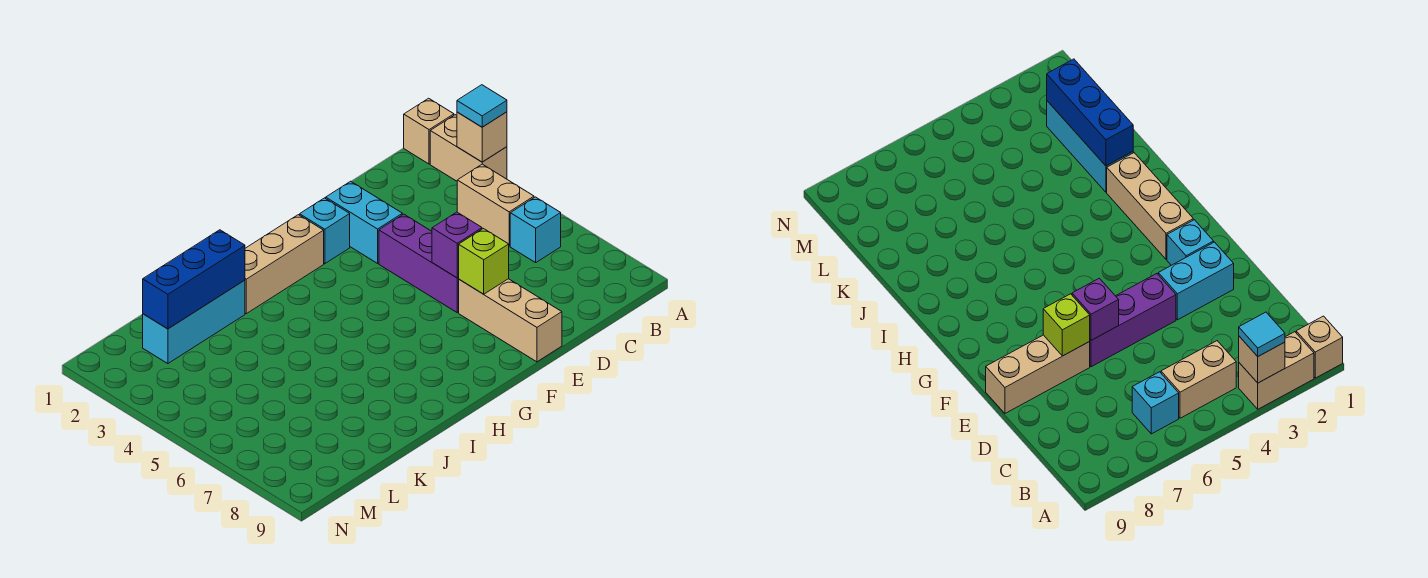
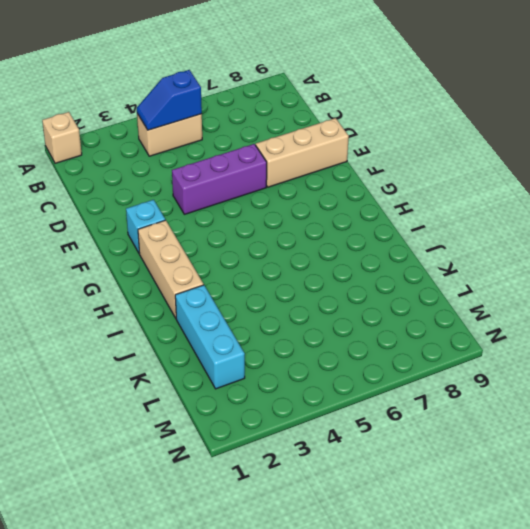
blue 1x2 slope [137,70,202,130] -> none
none -> tan 1x2 brick [430,115,507,181]
none -> cyan 1x1 brick [510,197,561,263]
none -> cyan 1x2 brick [326,181,402,263]

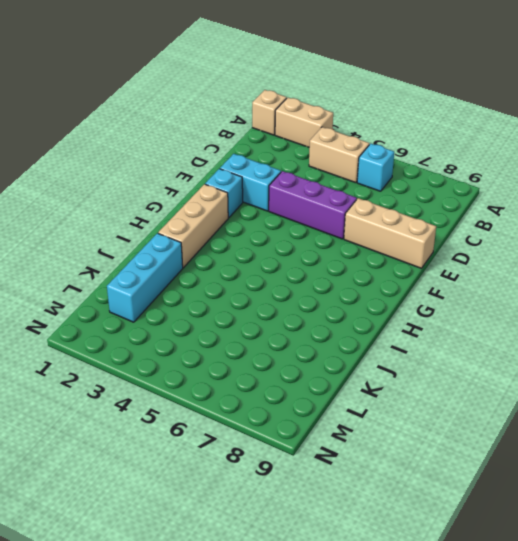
none -> tan 1x1 brick [457,112,507,162]
none -> purple 1x1 brick [432,212,482,278]
none -> lime 1x1 brick [458,229,509,294]

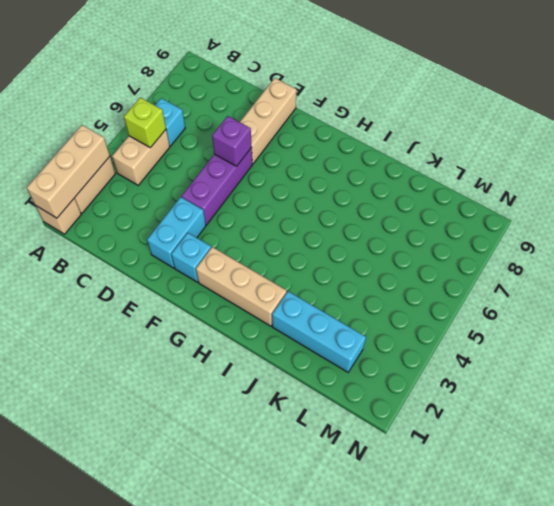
tan 1x3 brick [27,125,110,218] -> tan 1x1 brick [457,112,507,162]
lime 1x1 brick [124,98,166,148] -> lime 1x1 brick moved to [458,229,509,294]
none -> blue 1x3 brick [143,230,245,329]
none -> cyan 1x1 tile [457,85,507,127]

